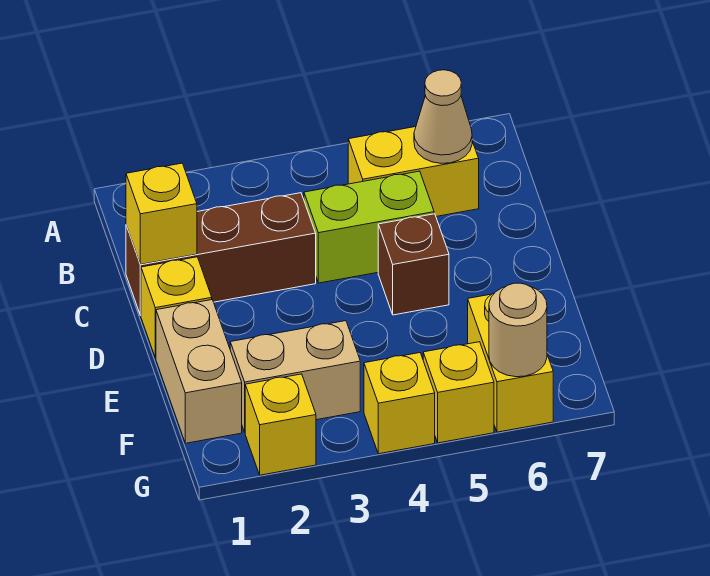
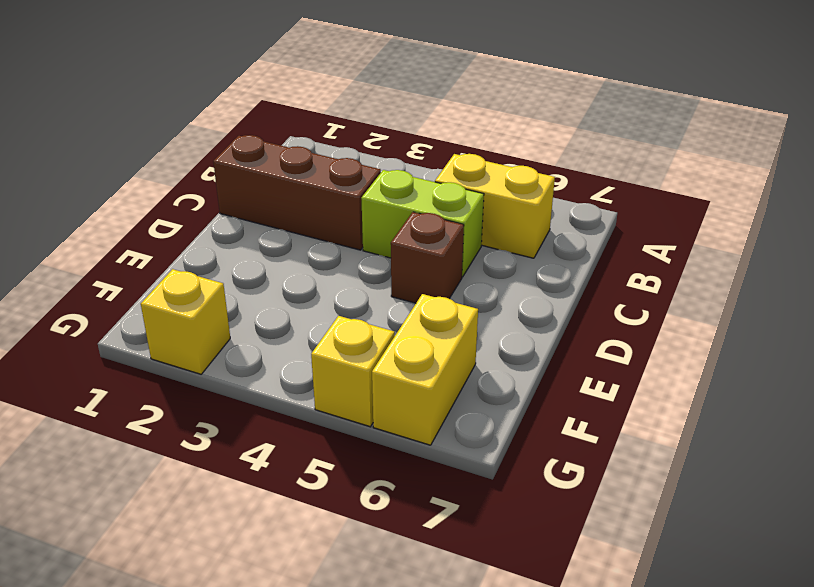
none -> yellow 1x1 brick [141,257,212,358]
none -> tan 1x2 brick [156,300,242,443]
none -> tan 1x2 brick [230,321,360,432]

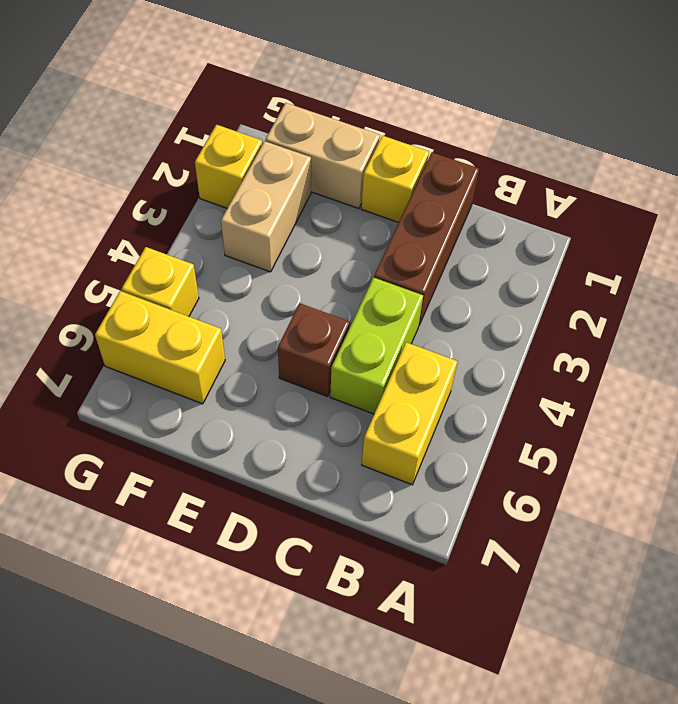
none -> yellow 1x1 brick [364,353,435,454]
none -> tan 1x1 cone [414,70,472,164]
none -> yellow 1x1 brick [126,163,197,264]

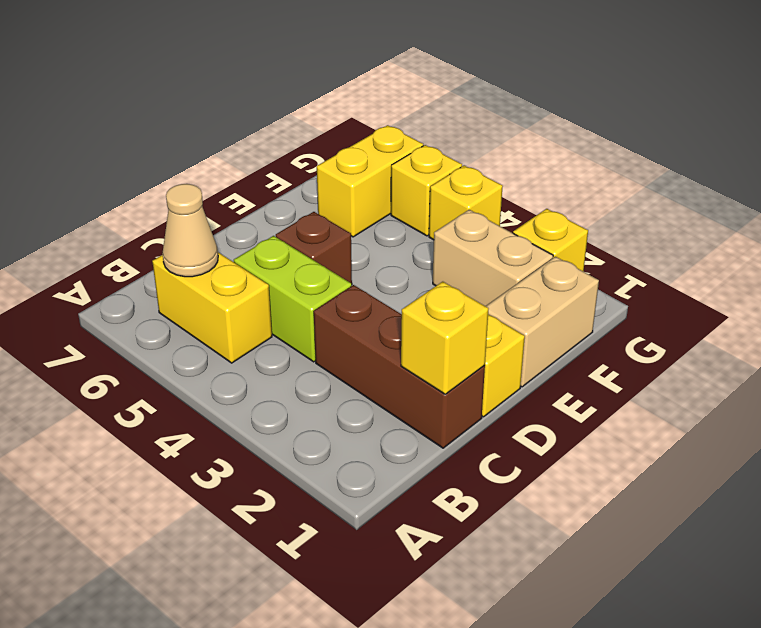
none -> tan 1x1 round brick [489,283,547,377]

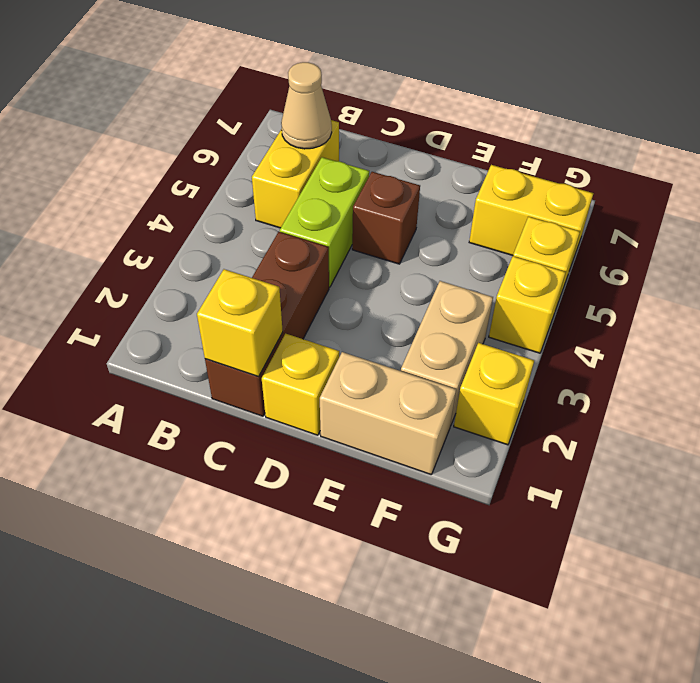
none -> tan 1x1 round brick [489,283,547,377]

